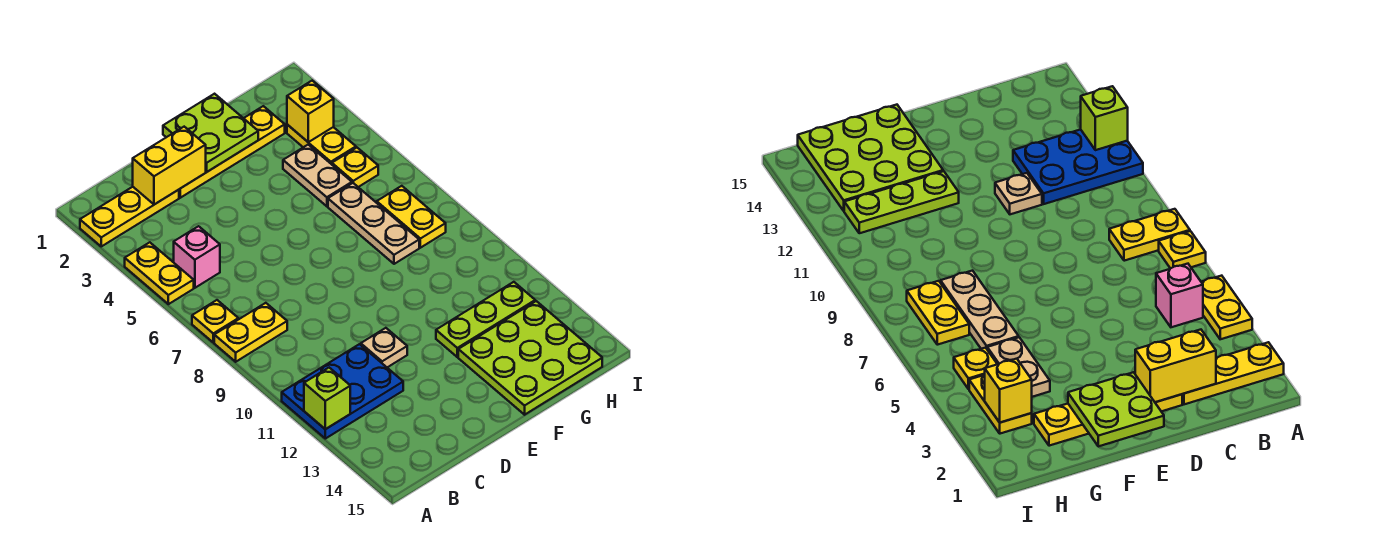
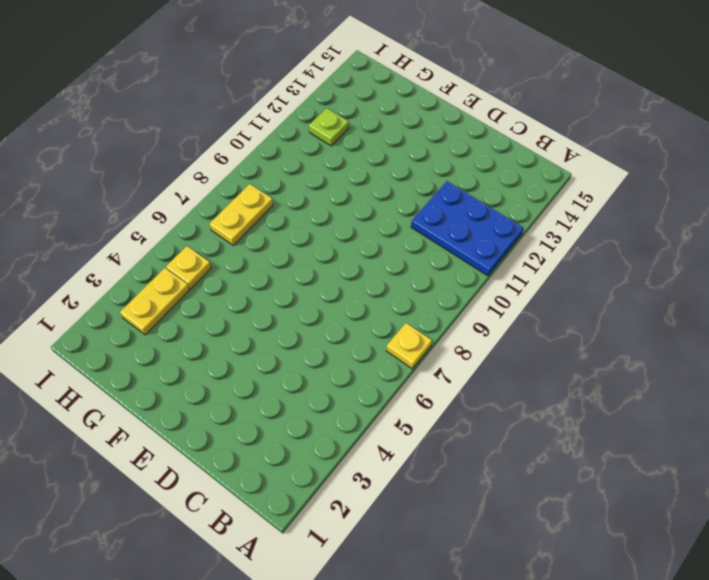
lime 1x1 plate [309,108,349,146] -> lime 1x3 plate [436,282,535,357]
none -> yellow 1x3 plate [80,187,179,246]
none -> yellow 1x2 plate [125,242,194,304]
none -> yellow 1x2 plate [214,303,287,362]

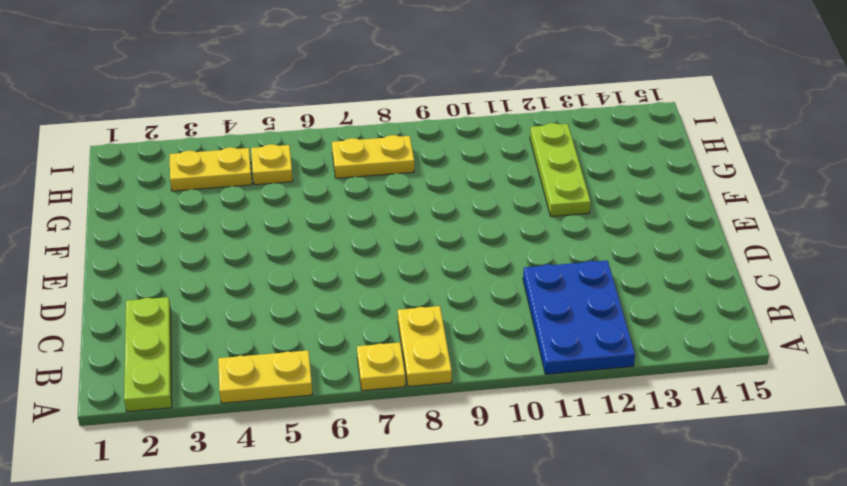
lime 1x3 plate [124,297,172,412] -> yellow 1x3 plate [80,187,179,246]
none -> pink 1x1 brick [174,226,220,288]
none -> yellow 1x4 plate [179,106,285,198]
none -> tan 1x1 plate [361,328,407,367]

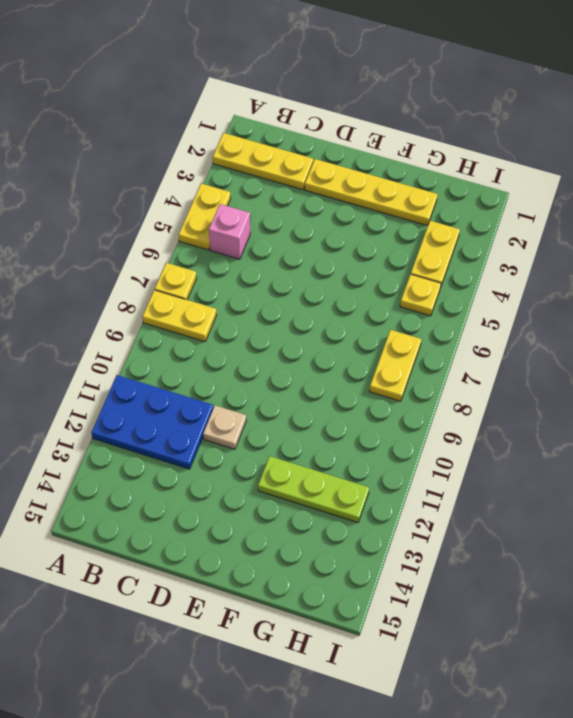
none -> lime 3x3 plate [458,301,602,415]
none -> tan 1x2 plate [283,145,352,206]
none -> tan 1x3 plate [328,183,419,264]

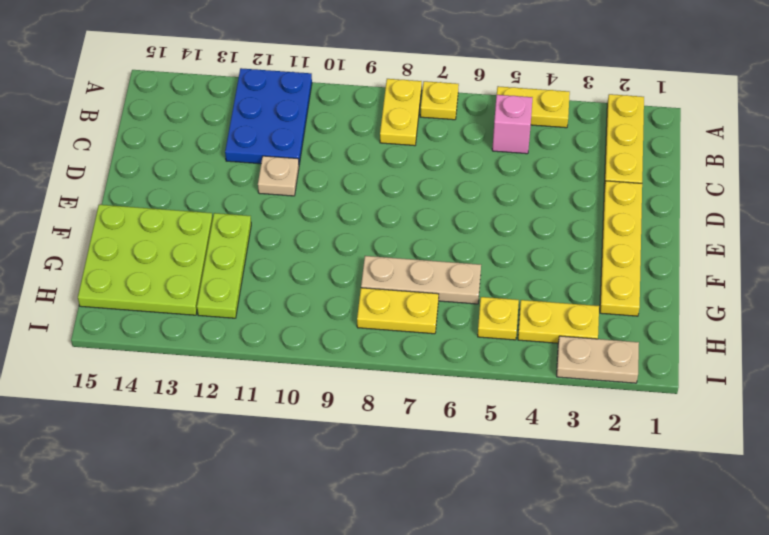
tan 1x2 plate [557,336,639,383] -> tan 1x2 plate moved to [283,145,352,206]
none -> lime 1x1 brick [304,368,350,429]
none -> yellow 1x2 brick [133,127,206,205]
none -> lime 2x2 plate [163,94,258,172]

